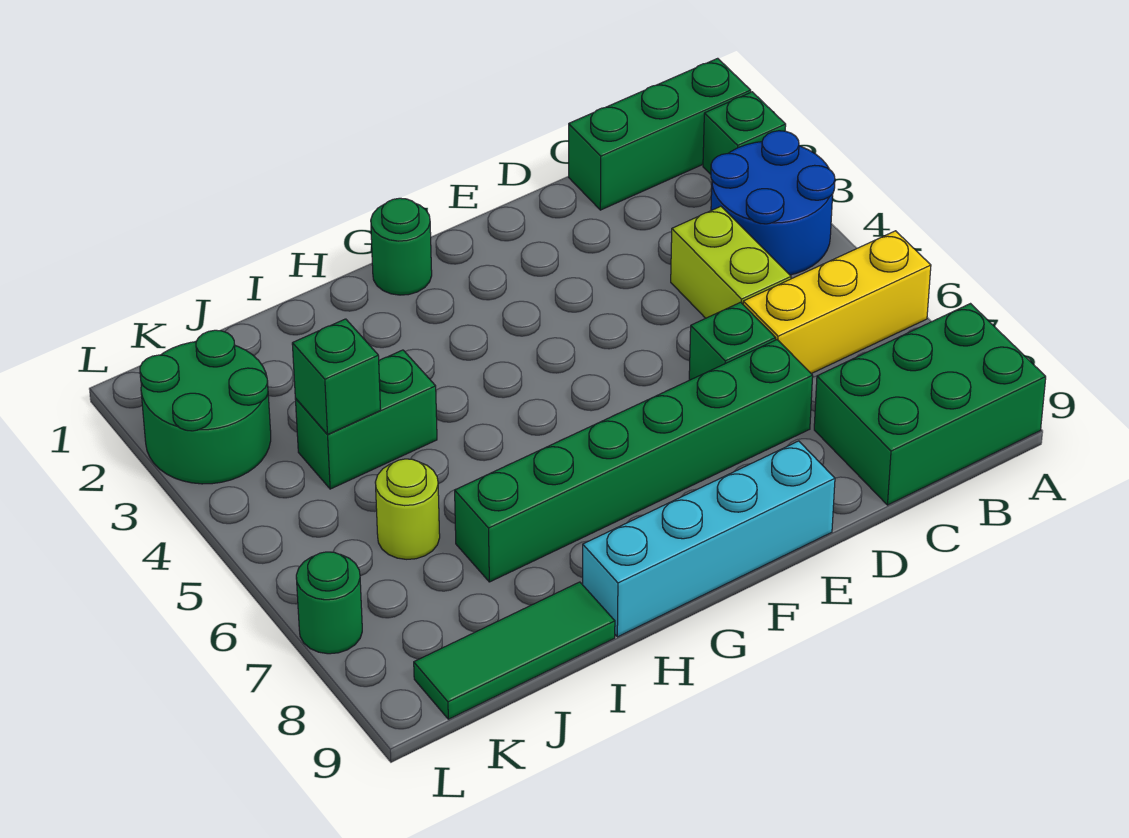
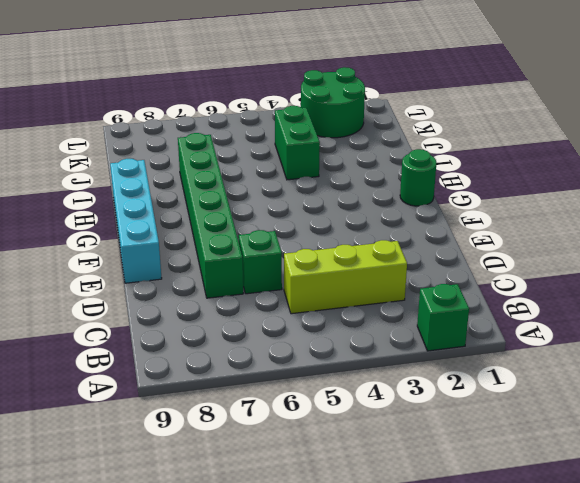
lime 1x3 brick [284,240,407,314] -> lime 1x2 brick [671,206,791,318]
none -> green 1x3 brick [569,58,751,210]
none -> blue 2x2 round brick [711,131,835,275]
none -> yellow 1x3 brick [743,231,931,374]

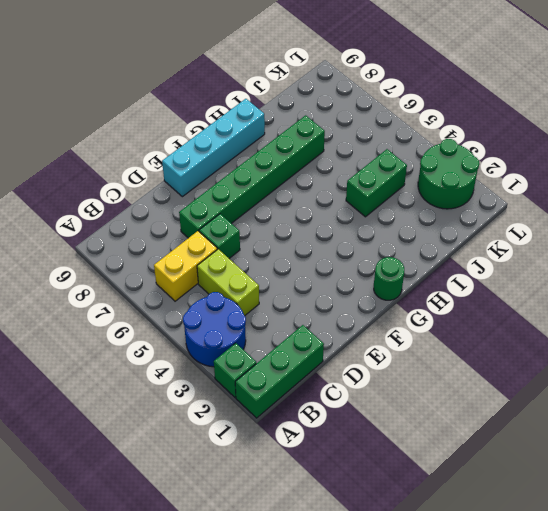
yellow 1x2 brick [154,231,217,301] -> yellow 1x3 brick [743,231,931,374]
none -> green 2x3 brick [814,304,1046,505]
none -> green 1x3 tile [414,582,615,719]
none -> lime 1x1 round brick [375,459,440,559]

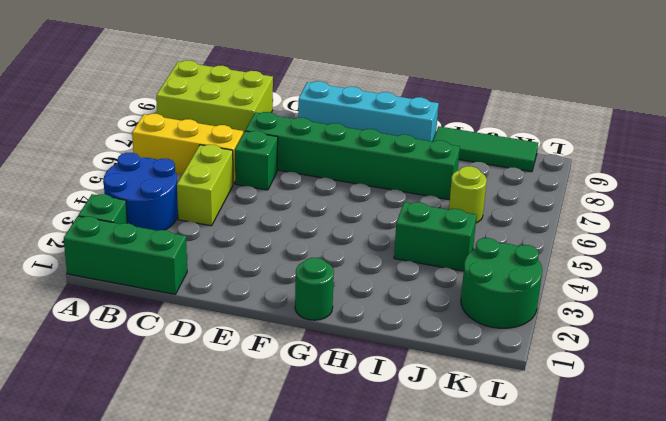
lime 2x3 brick [156,60,273,133] -> green 2x3 brick [814,304,1046,505]
none -> green 1x1 round brick [296,552,362,654]
none -> green 1x1 brick [292,319,381,435]

